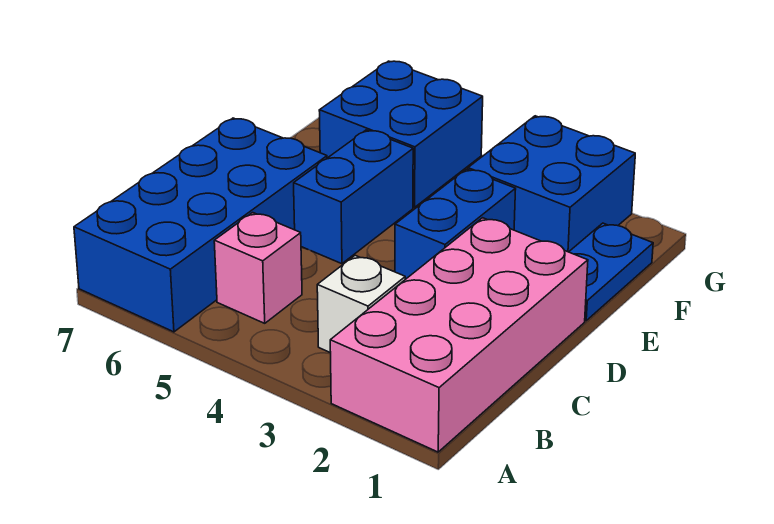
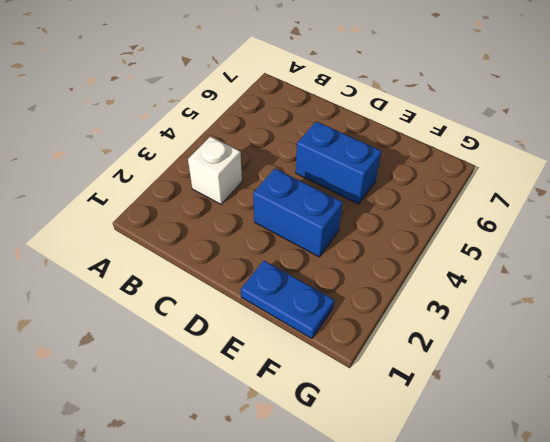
none -> pink 2x4 brick [330,218,588,452]
none -> blue 2x4 brick [74,118,327,332]

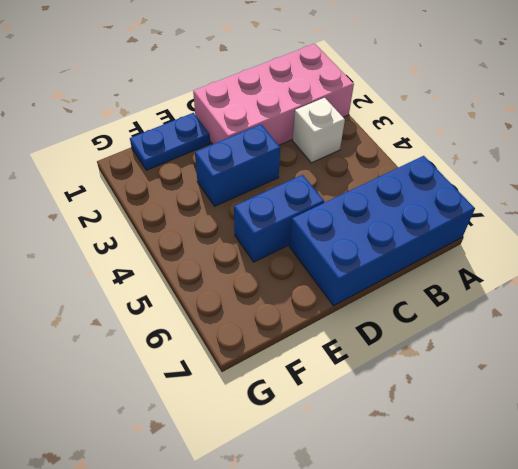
none -> pink 1x1 brick [214,213,302,323]
none -> blue 2x2 brick [468,116,635,252]

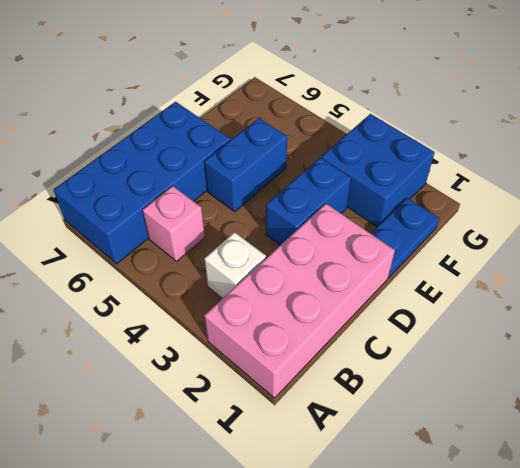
none -> blue 2x2 brick [319,61,483,207]

